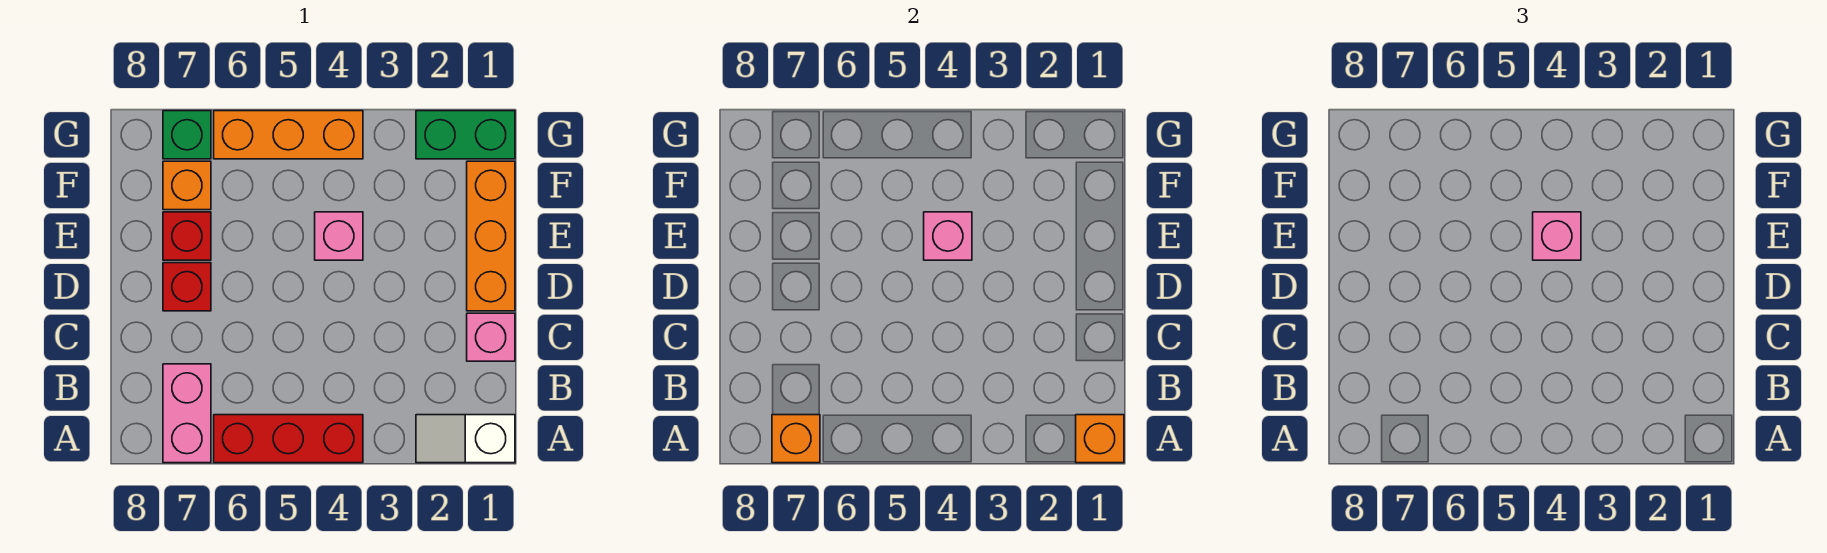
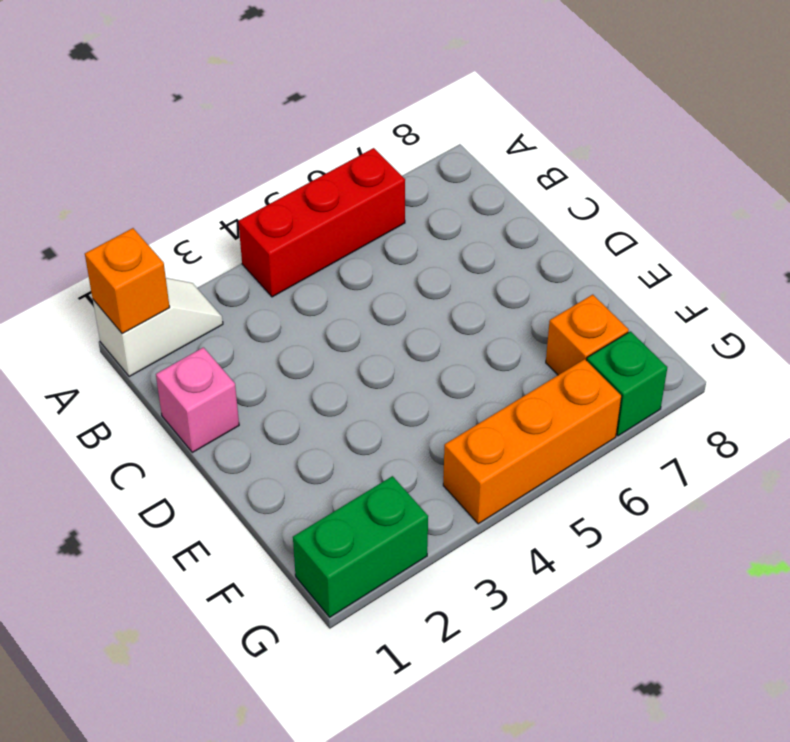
none -> pink 1x2 brick [163,364,211,463]
none -> orange 1x3 brick [467,161,515,311]
none -> red 1x1 brick [163,263,211,311]

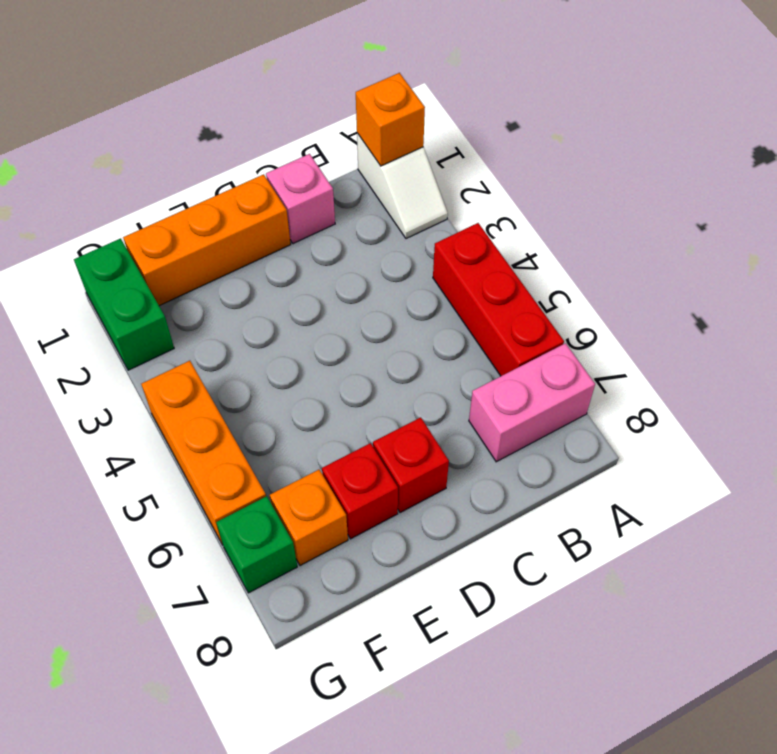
none -> pink 1x1 brick [315,212,363,260]
none -> orange 1x1 brick [772,415,820,463]
none -> pink 1x1 brick [924,212,972,260]

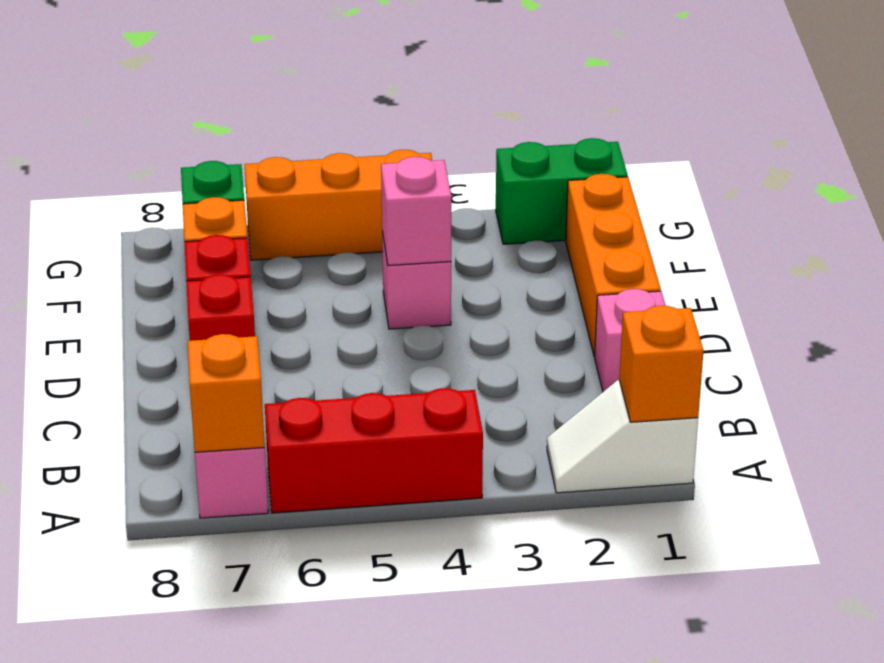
none -> pink 1x1 brick [1533,212,1581,260]

